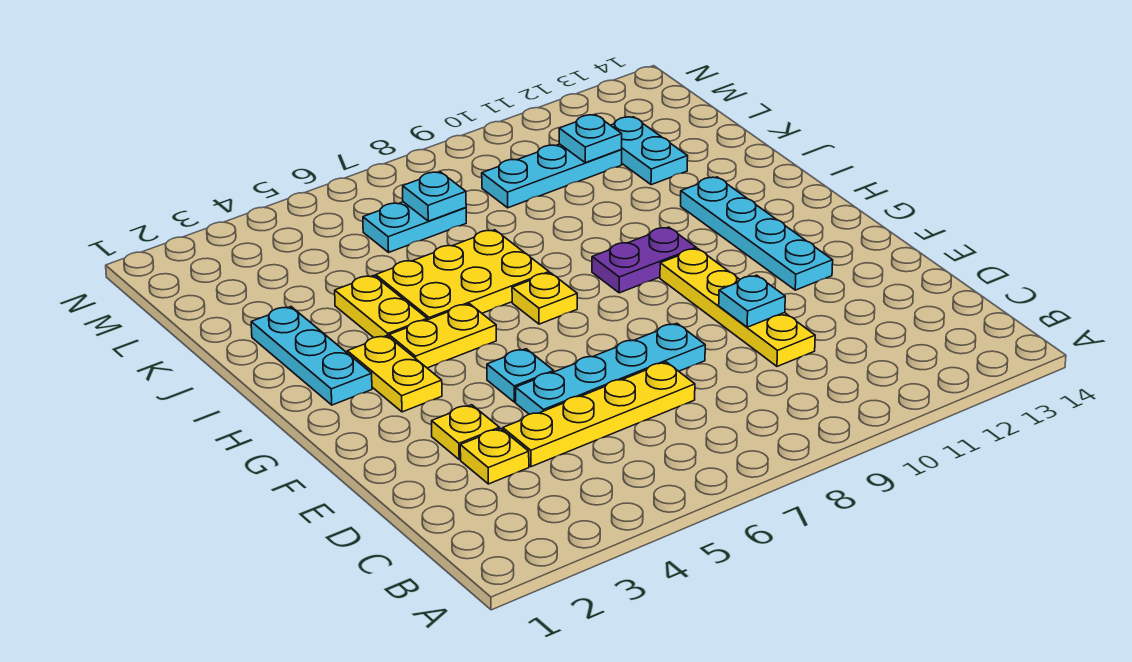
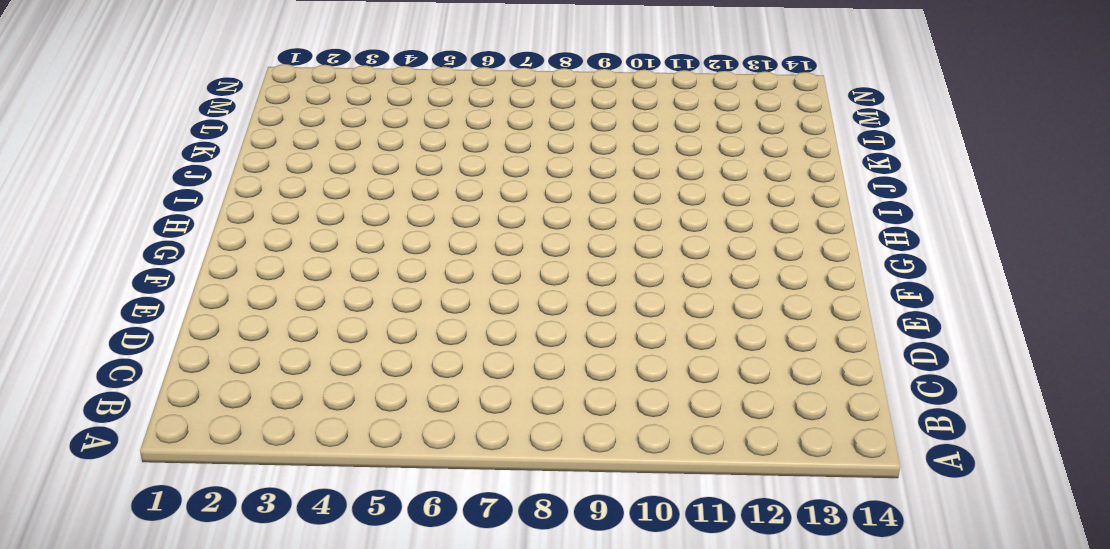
none -> yellow 1x1 plate [460,428,529,484]
none -> yellow 1x4 plate [503,362,695,467]
none -> yellow 1x4 plate [660,248,815,366]

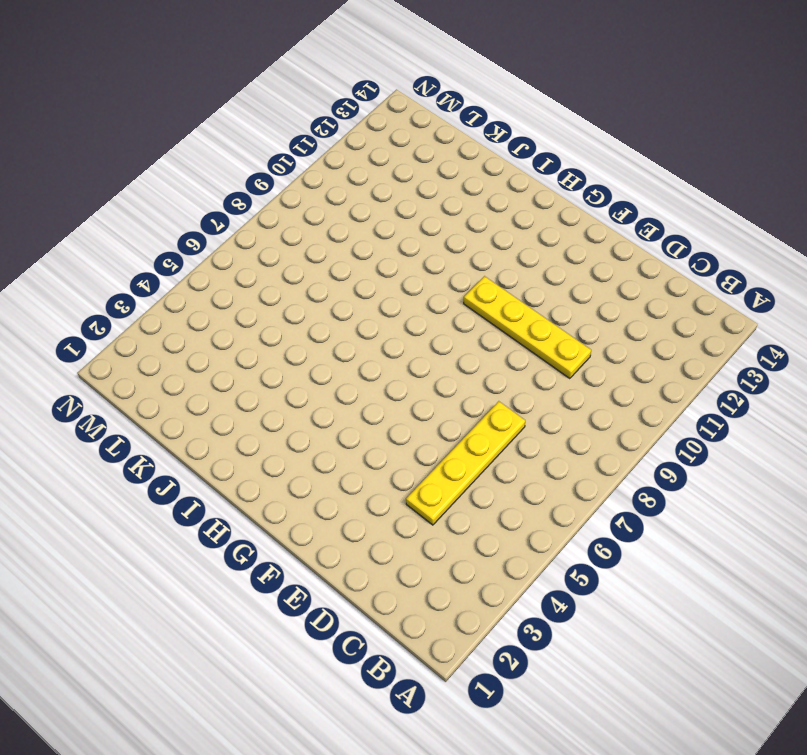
none -> yellow 1x1 plate [460,428,529,484]
none -> yellow 1x1 plate [432,405,499,460]
none -> cyan 1x4 plate [516,323,705,414]

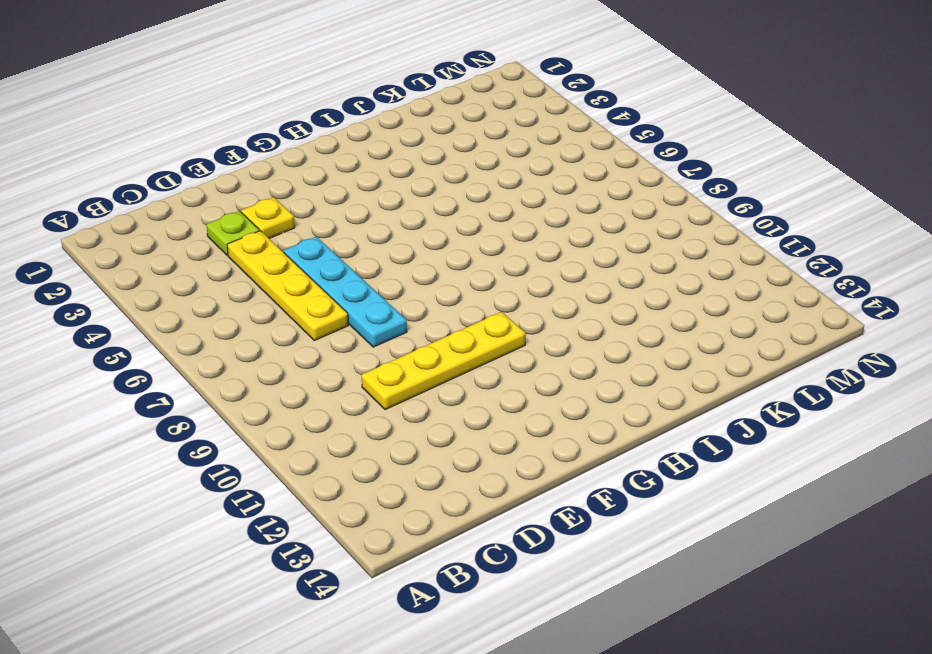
lime 1x1 plate [207,211,260,256] -> yellow 1x1 plate [460,428,529,484]
none -> cyan 1x1 plate [487,349,554,402]
none -> cyan 1x4 plate [681,177,833,290]
none -> yellow 1x2 plate [347,336,442,412]

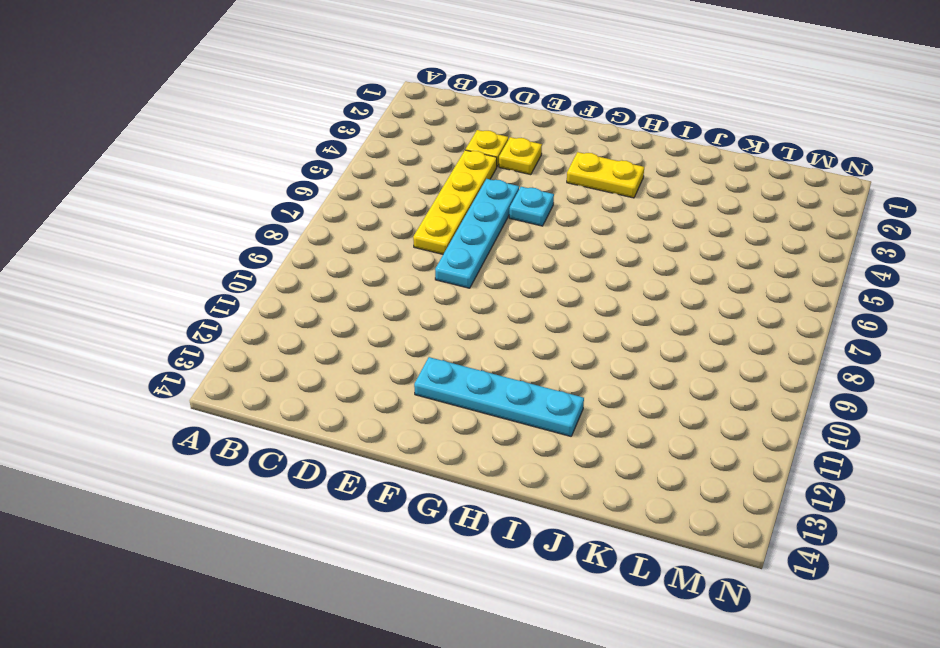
none -> yellow 1x4 plate [660,248,815,366]
none -> cyan 1x3 plate [251,307,372,405]
none -> yellow 1x2 plate [389,304,496,368]

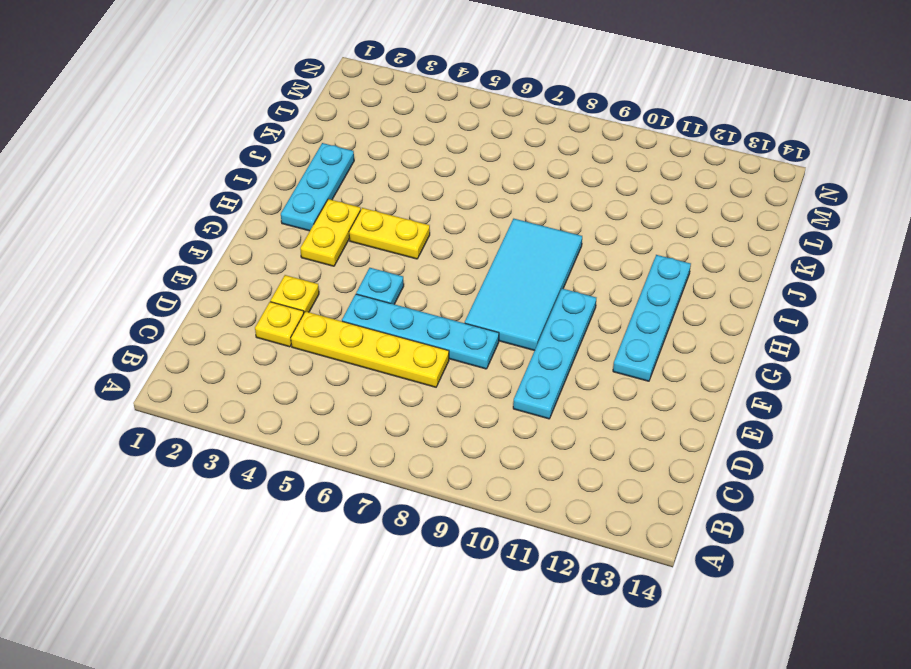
cyan 1x4 plate [513,289,596,419] -> yellow 1x4 plate [660,248,815,366]
cyan 2x4 tile [465,219,582,351] -> purple 1x2 plate [592,227,696,293]
none -> yellow 1x1 plate [512,273,577,324]
none -> yellow 1x2 plate [335,275,427,338]
none -> yellow 2x3 plate [376,230,549,320]

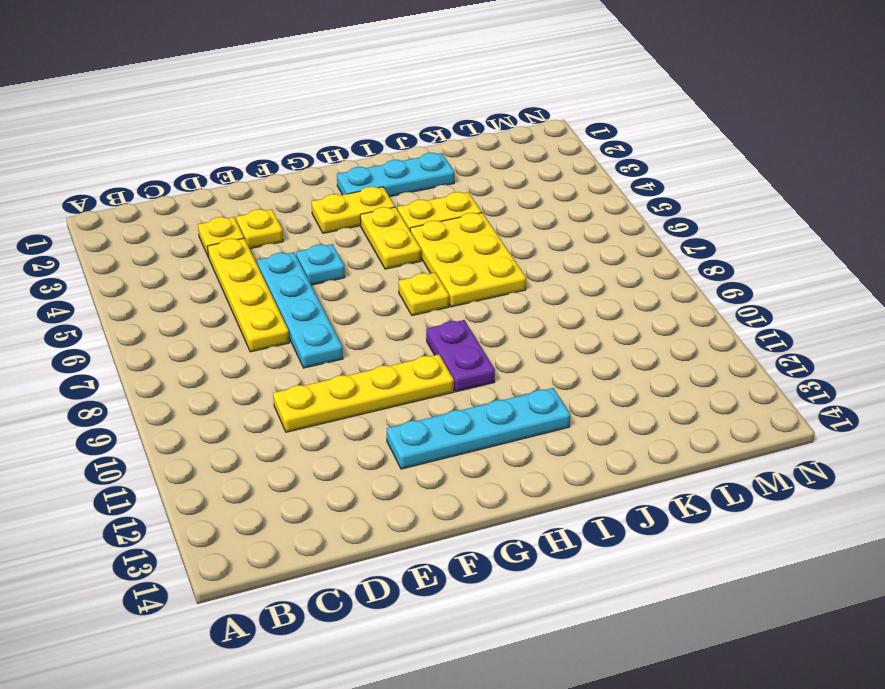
none -> cyan 1x2 plate [611,117,688,185]
none -> cyan 1x2 plate [363,202,466,252]
none -> cyan 1x3 plate [482,144,622,208]

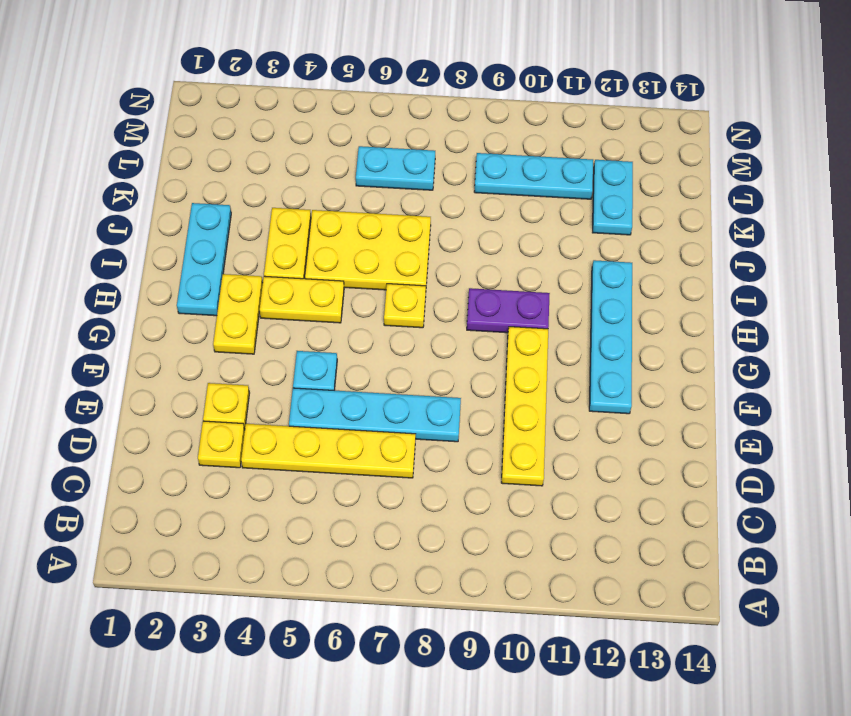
none -> cyan 1x1 plate [719,275,785,327]
none -> cyan 1x1 plate [403,172,466,221]
none -> cyan 1x1 plate [559,115,622,163]

